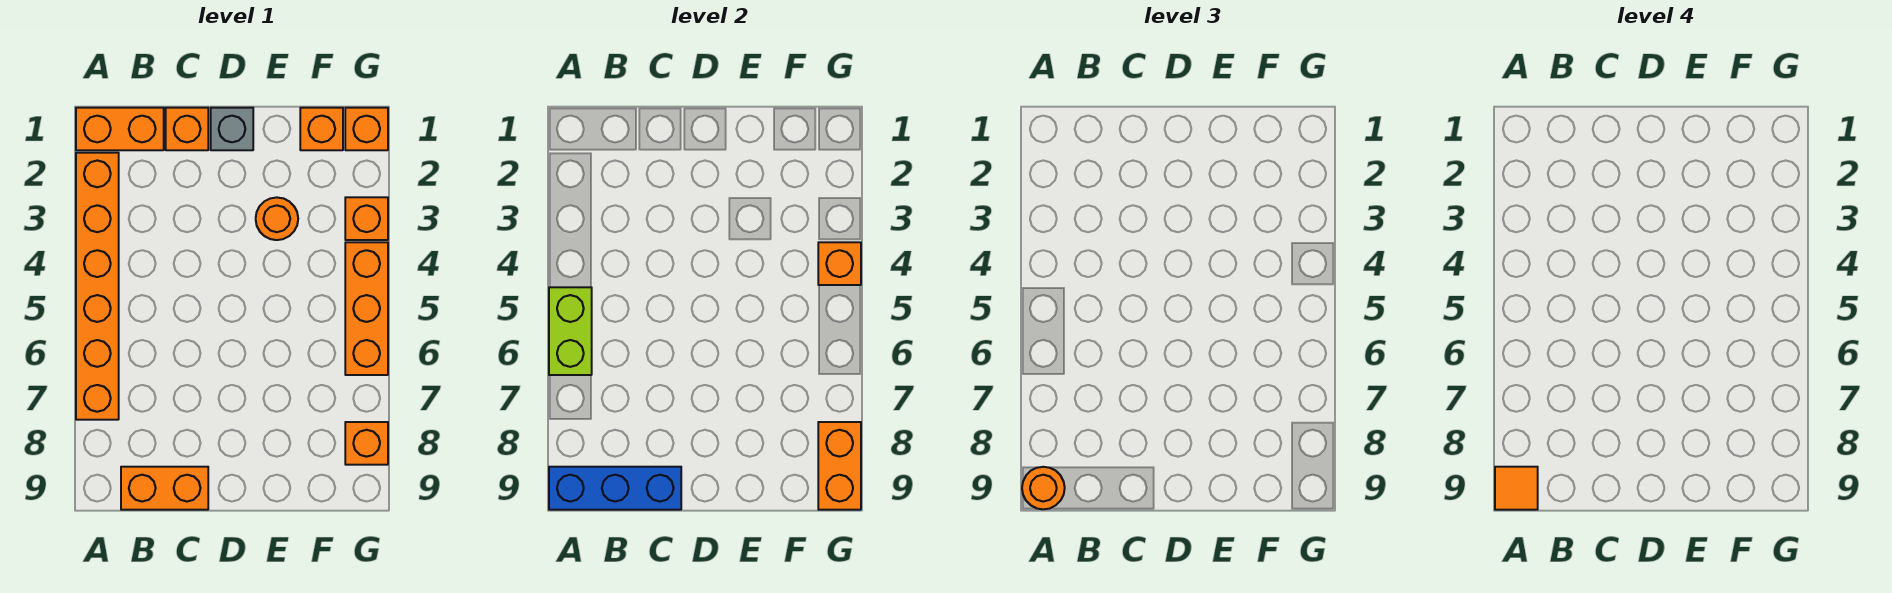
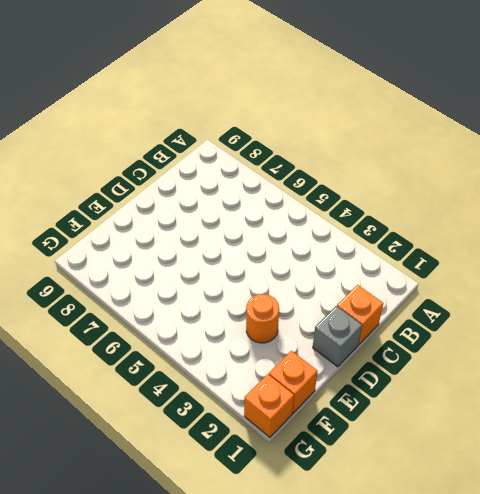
none -> orange 1x2 brick [76,108,164,150]
none -> orange 1x6 brick [76,153,119,420]
none -> orange 1x2 brick [121,467,208,510]

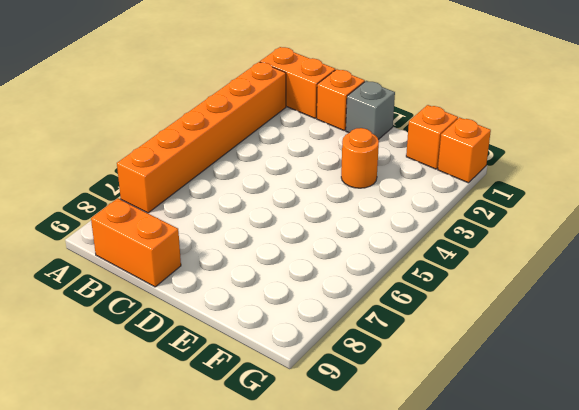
none -> orange 1x1 brick [345,197,388,240]
none -> orange 1x3 brick [345,242,388,375]
none -> orange 1x1 brick [345,422,388,465]

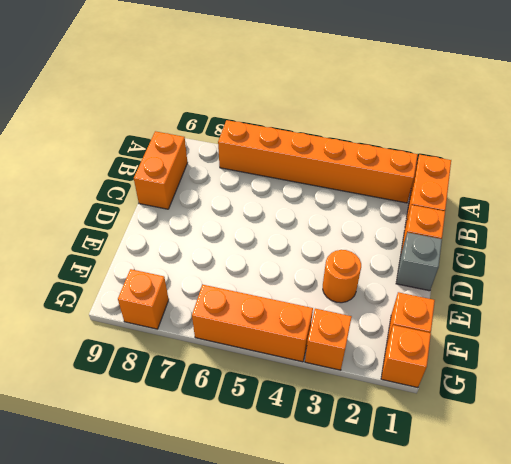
none -> lime 1x2 brick [549,287,592,375]
none -> blue 1x3 brick [549,467,681,510]
none -> orange 1x1 brick [818,242,861,285]

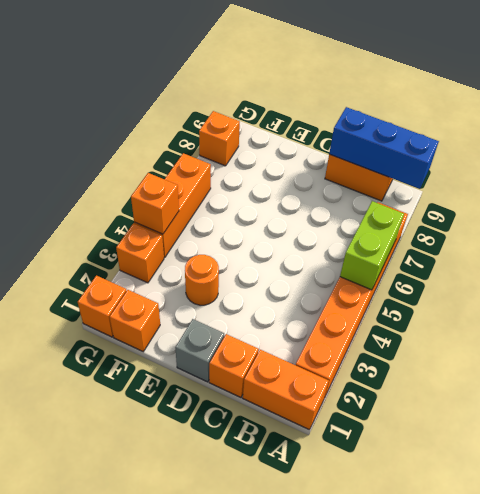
none -> orange 1x2 brick [818,422,861,510]
none -> orange 1x1 round brick [1022,467,1065,509]
none -> orange 1x1 tile [1495,467,1538,510]

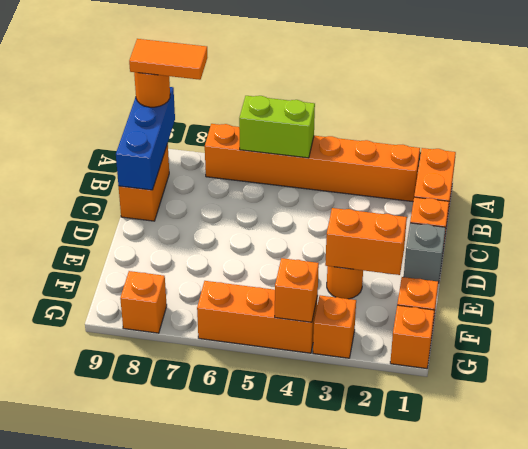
orange 1x2 tile [129,39,207,80] -> orange 1x1 tile [1495,467,1538,510]
orange 1x2 brick [325,208,407,275] -> orange 1x2 brick moved to [818,422,861,510]

